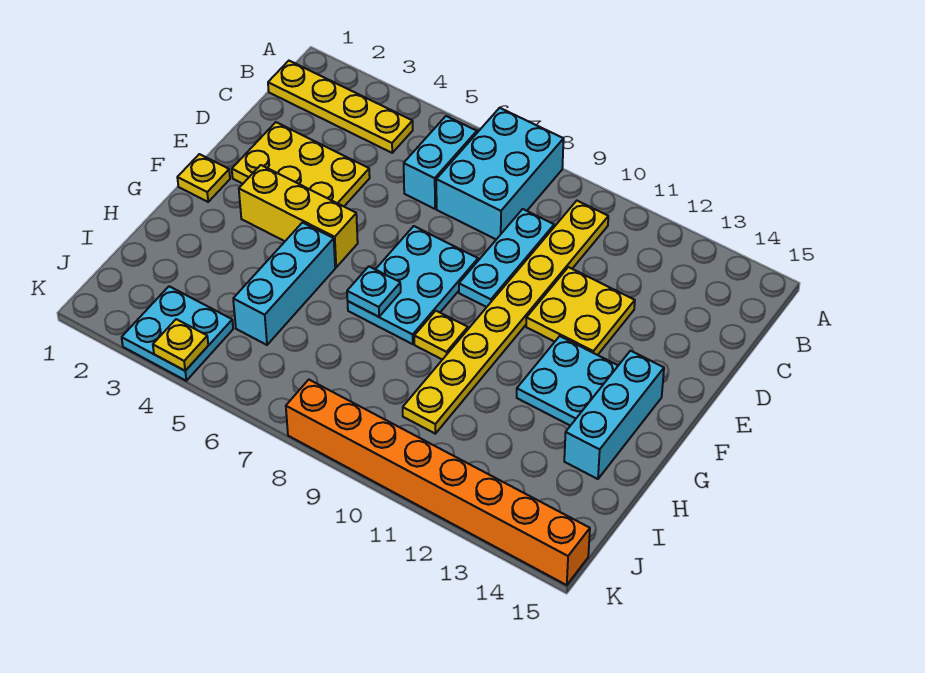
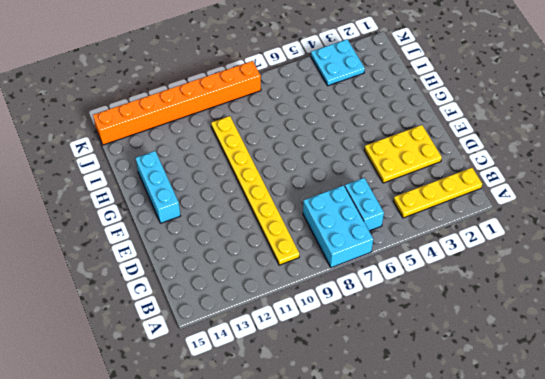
none -> cyan 1x3 plate [459,209,554,307]
none -> yellow 2x2 plate [526,267,635,355]
none -> cyan 2x3 plate [348,226,478,344]

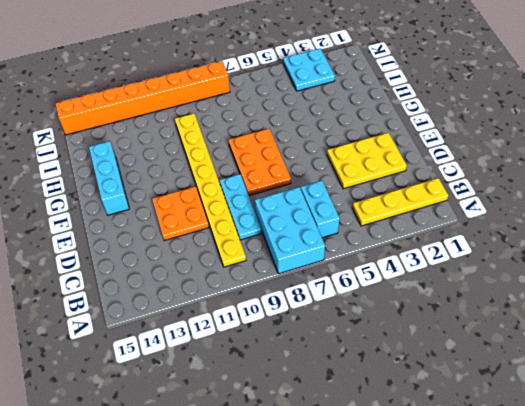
orange 2x2 plate [152,186,209,241] -> yellow 2x2 plate [526,267,635,355]
orange 2x3 plate [229,129,291,195] -> cyan 2x3 plate [348,226,478,344]
none -> yellow 1x1 plate [177,154,230,202]
none -> yellow 1x3 brick [239,165,358,267]
none -> cyan 2x2 plate [517,336,618,426]

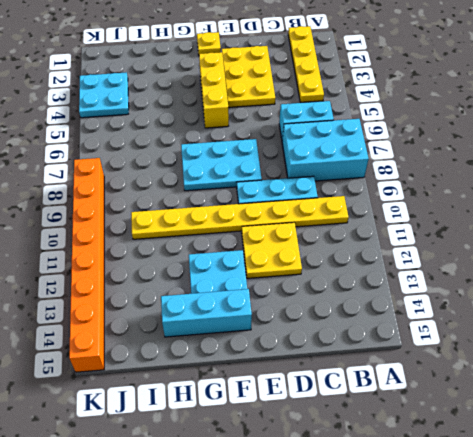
none -> cyan 1x3 brick [233,223,335,345]
none -> yellow 1x1 plate [414,311,468,360]
none -> cyan 1x1 plate [347,267,401,317]

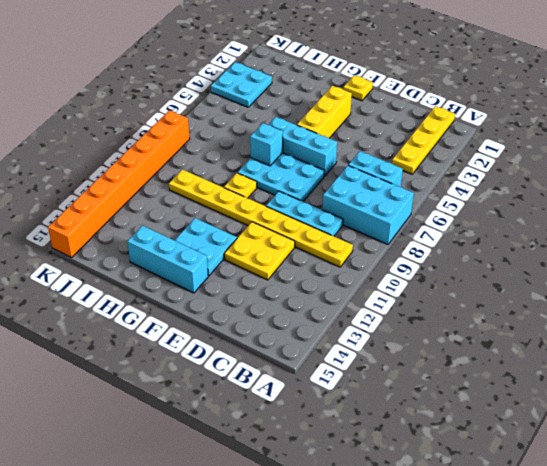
cyan 1x3 brick [268,117,337,176] -> cyan 1x3 brick moved to [233,223,335,345]
cyan 1x1 brick [250,123,283,166] -> cyan 1x1 plate [347,267,401,317]
none -> yellow 2x3 plate [232,122,370,206]
none -> yellow 1x1 plate [153,319,208,371]

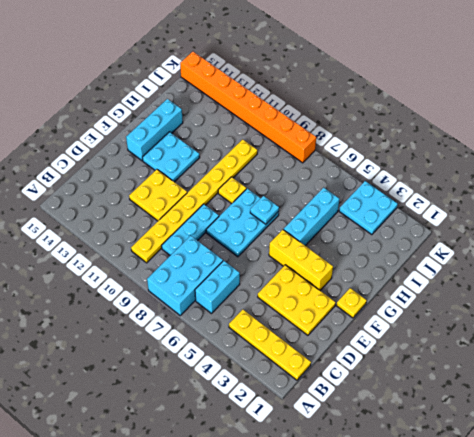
none -> yellow 1x1 plate [153,319,208,371]

